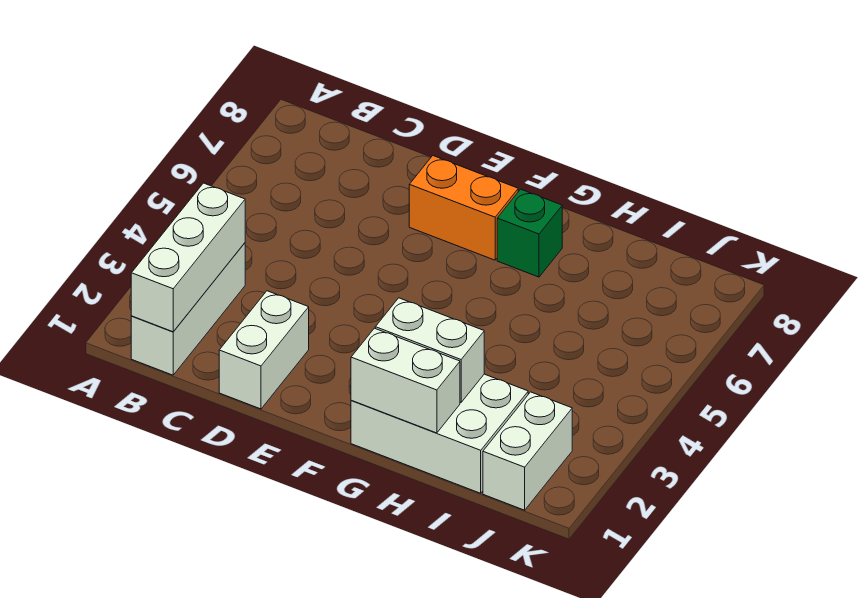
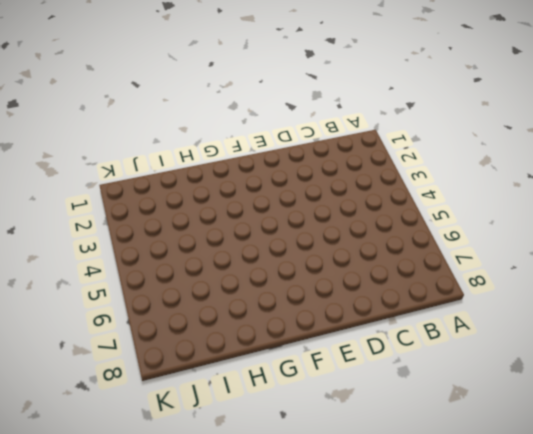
none -> white 1x3 brick [131,243,245,375]
none -> white 1x2 brick [219,291,309,409]

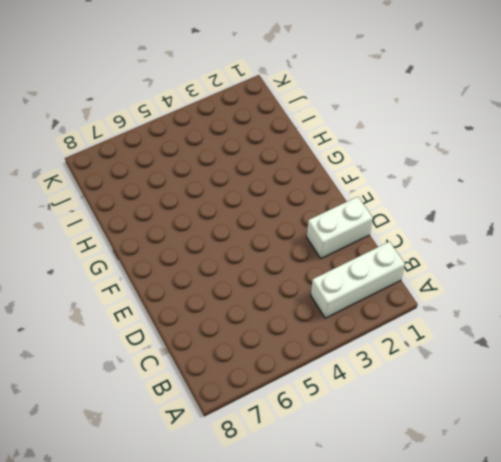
none -> orange 1x2 brick [409,156,518,260]
none -> white 2x3 brick [351,374,528,493]

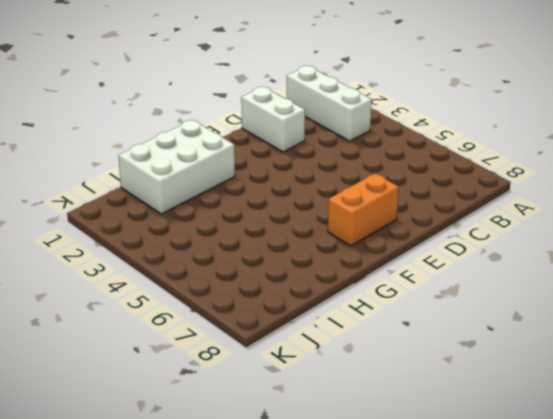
none -> green 1x1 brick [497,189,562,277]
none -> white 1x2 brick [483,392,572,510]

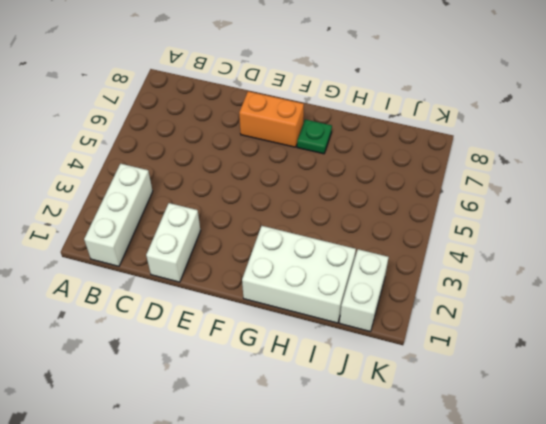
green 1x1 plate [297,119,332,154] -> green 1x1 brick [497,189,562,277]
none -> white 1x3 brick [131,183,245,332]
none -> white 1x2 brick [351,328,460,433]

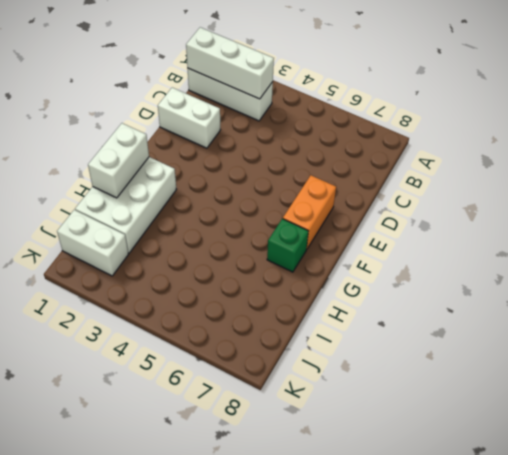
none -> white 1x2 brick [375,298,484,402]

